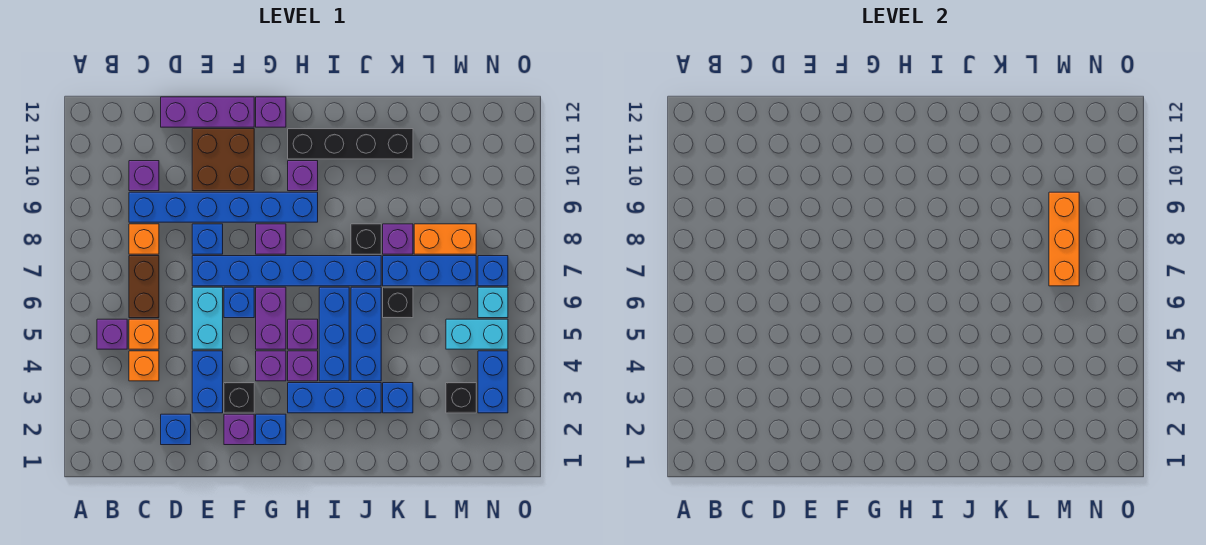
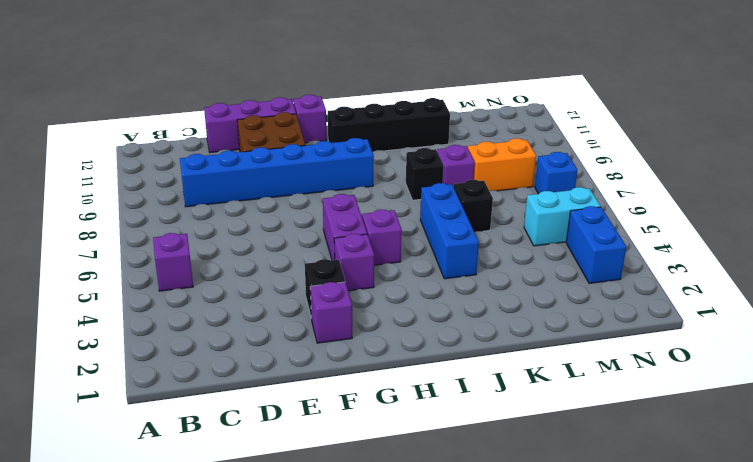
none -> orange 1x1 brick [129,351,159,381]
none -> orange 1x1 brick [129,319,159,349]
none -> brown 1x2 brick [129,256,159,318]
none -> orange 1x1 brick [129,224,159,254]

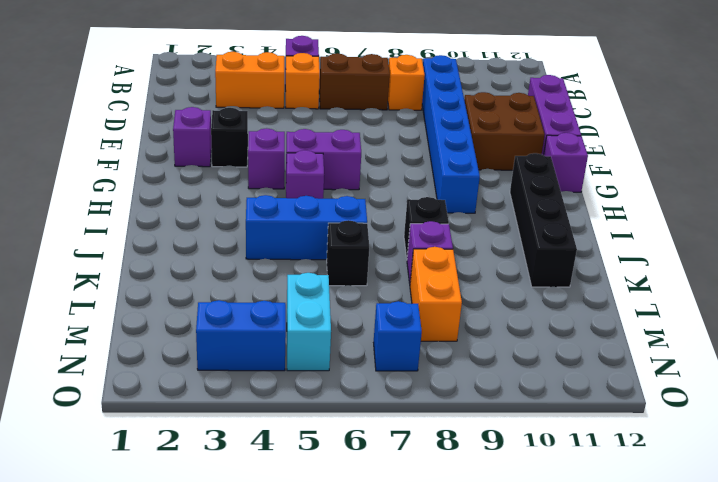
orange 1x2 brick [215,52,284,108] -> orange 1x1 brick [129,351,159,381]
none -> purple 1x1 brick [129,161,159,191]
none -> blue 1x1 brick [161,414,191,445]
none -> blue 1x2 brick [192,351,223,413]
none -> cyan 1x2 brick [192,287,223,349]

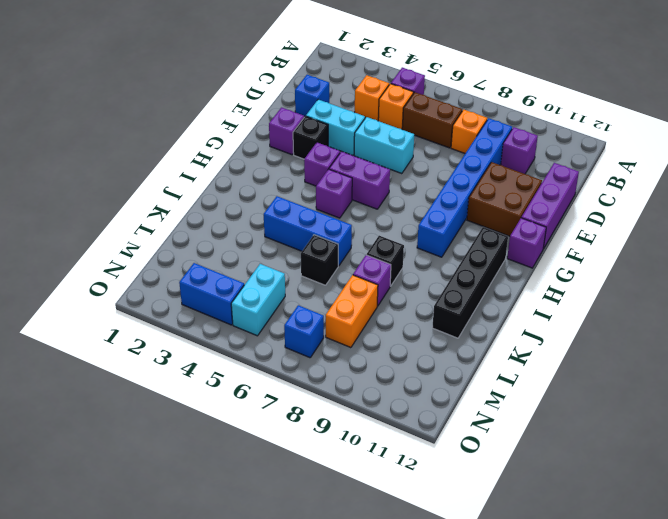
cyan 1x2 brick [306,100,365,156] -> blue 1x2 brick [192,351,223,413]
none -> blue 1x6 brick [192,256,381,286]
none -> blue 1x1 brick [192,224,223,254]
none -> blue 1x1 brick [224,287,254,318]
none -> blue 1x1 brick [256,414,286,445]

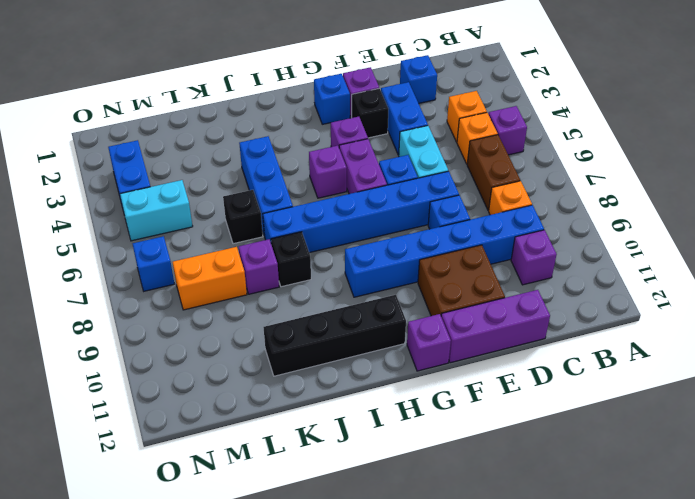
none -> purple 1x1 brick [256,224,286,254]
none -> blue 1x3 brick [288,383,381,413]
none -> purple 1x1 brick [288,351,318,381]
none -> purple 1x1 brick [288,161,318,191]

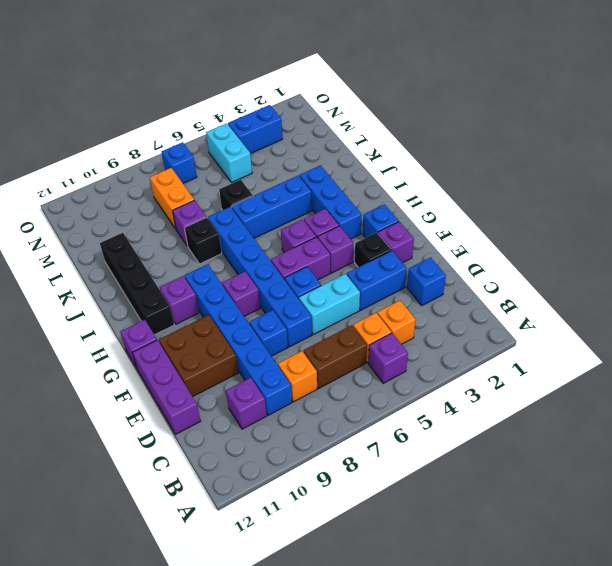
none -> blue 1x3 brick [319,287,349,381]
none -> blue 1x1 brick [383,383,413,413]
none -> blue 1x3 brick [383,256,476,286]
none -> black 1x1 brick [446,383,476,413]

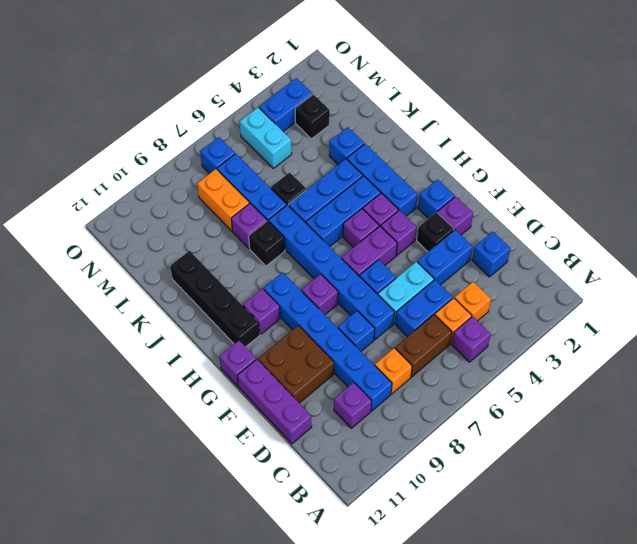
blue 1x2 brick [395,280,453,337] -> none
none -> cyan 1x1 brick [478,287,508,318]
none -> orange 1x3 brick [1049,192,1079,286]

